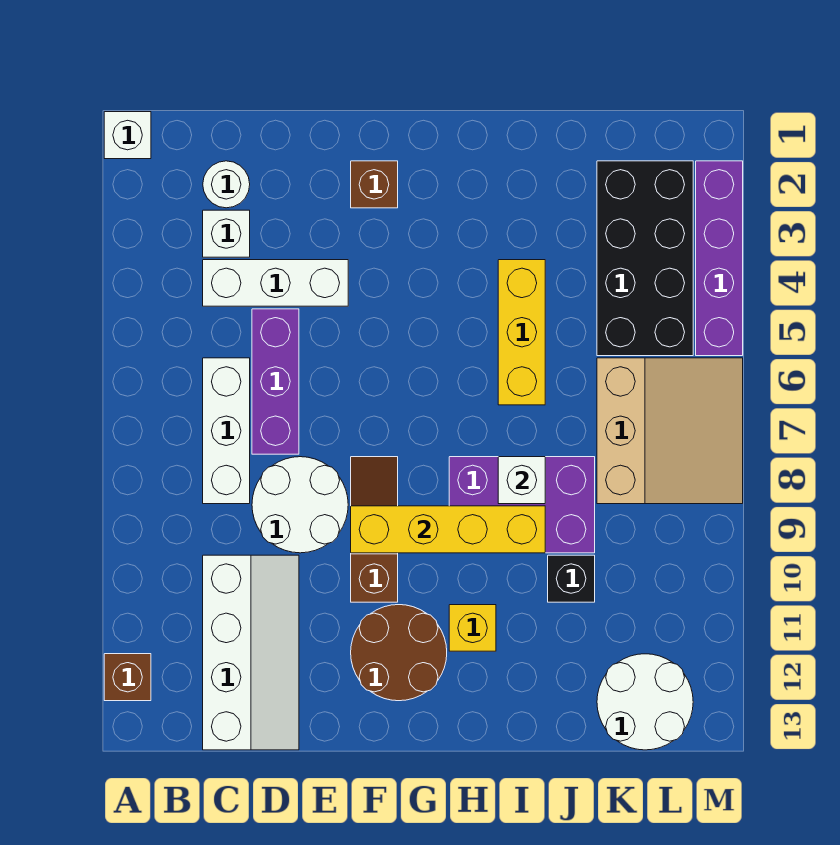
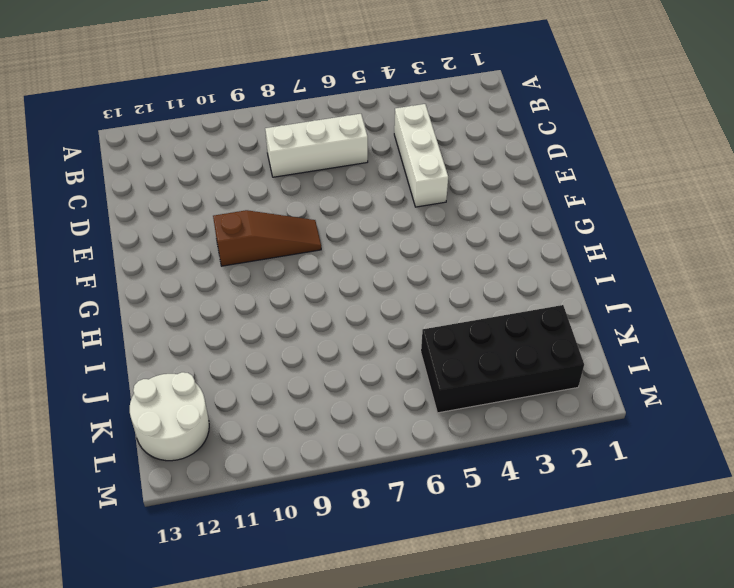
none -> white 1x1 brick [104,112,151,159]
none -> brown 1x1 brick [104,654,151,701]
none -> white 1x1 round brick [203,161,250,208]

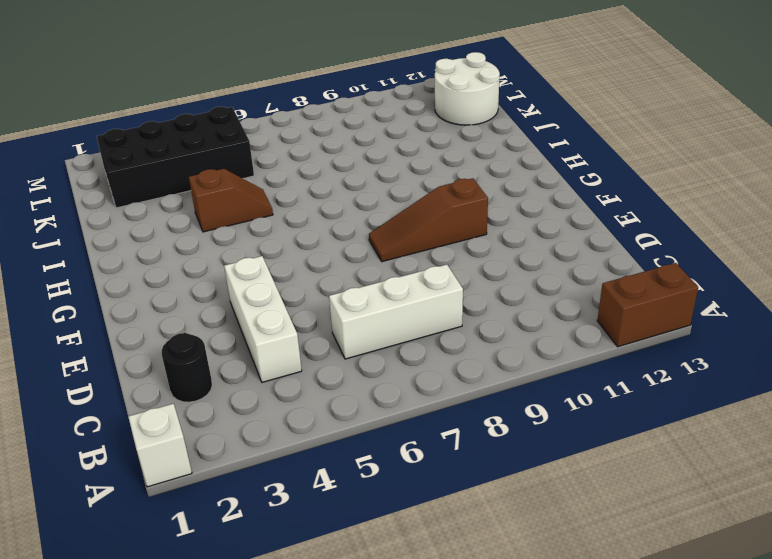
brown 1x2 brick [597,263,698,347] -> brown 1x1 brick [104,654,151,701]
black 1x1 round brick [162,333,212,402] -> white 1x1 round brick [203,161,250,208]
brown 1x2 slope [189,169,273,232] -> yellow 1x3 brick [498,260,545,405]
none -> white 1x1 brick [203,210,250,257]
none -> white 2x4 slope [203,555,299,750]
none -> purple 1x3 brick [252,309,299,454]

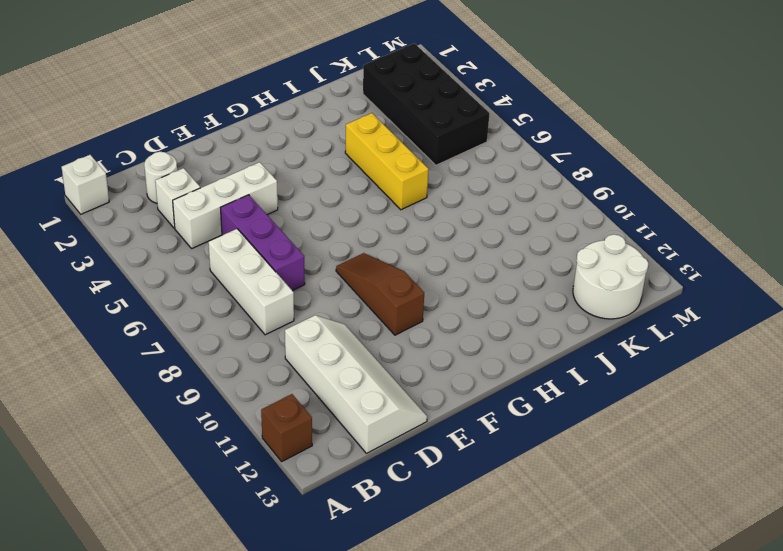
none -> white 2x2 round brick [252,457,348,553]
none -> brown 1x1 brick [351,161,398,208]
none -> brown 2x2 round brick [351,605,447,701]

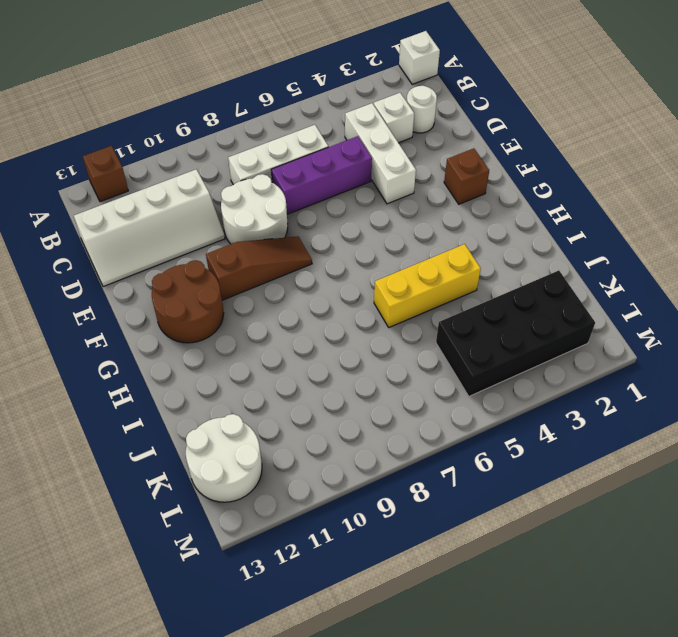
none -> purple 2x3 brick [449,457,595,553]
none -> yellow 1x1 brick [449,605,496,651]
none -> black 1x1 brick [548,555,595,602]

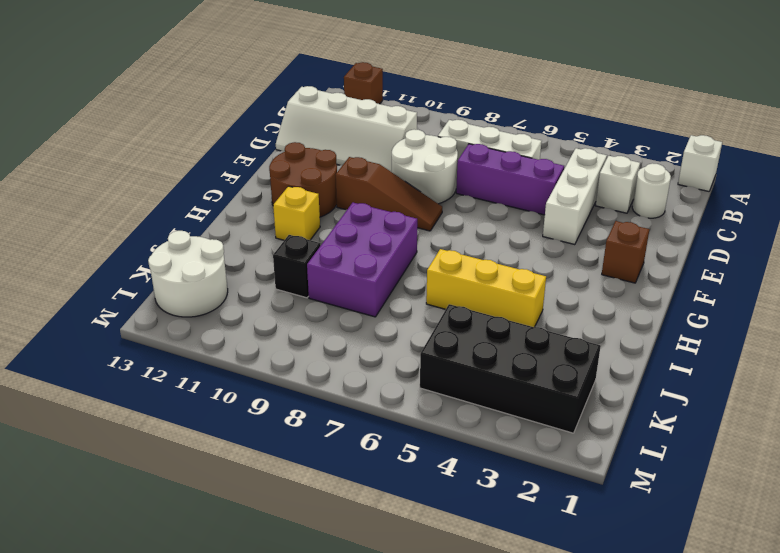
none -> tan 3x3 slope [597,358,743,504]
none -> purple 1x4 brick [696,161,743,356]
none -> yellow 1x4 brick [351,506,545,553]

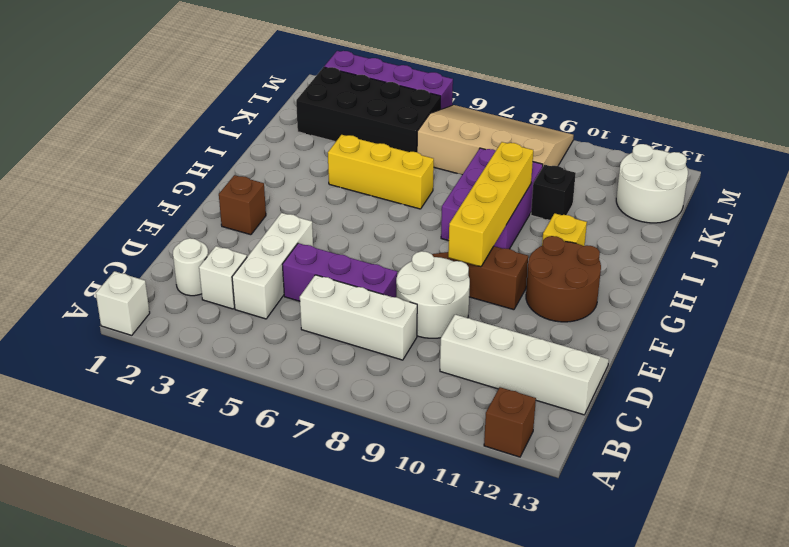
tan 3x4 slope [417,105,574,175] -> tan 3x3 slope [597,358,743,504]
none -> white 1x1 brick [498,457,545,504]

